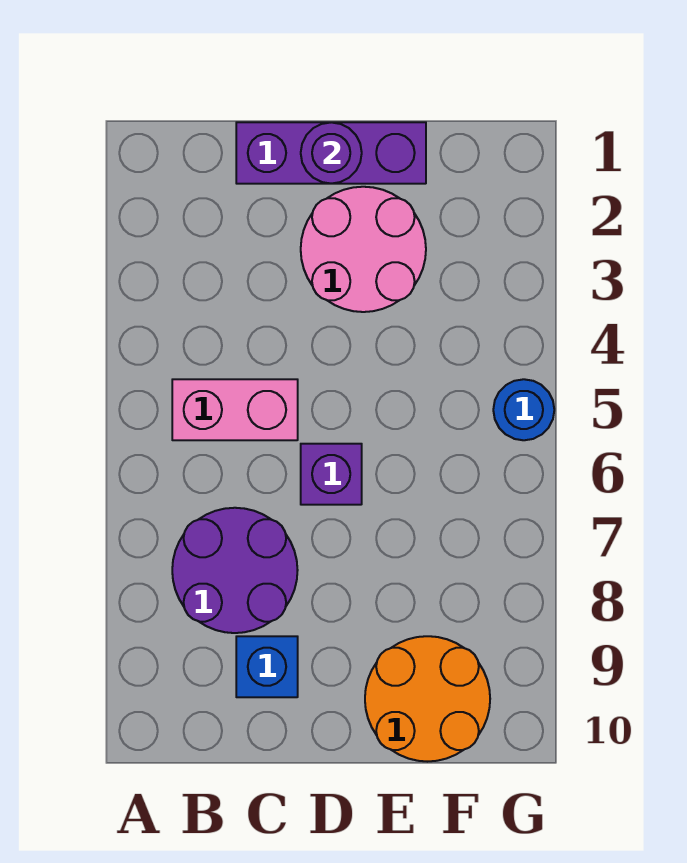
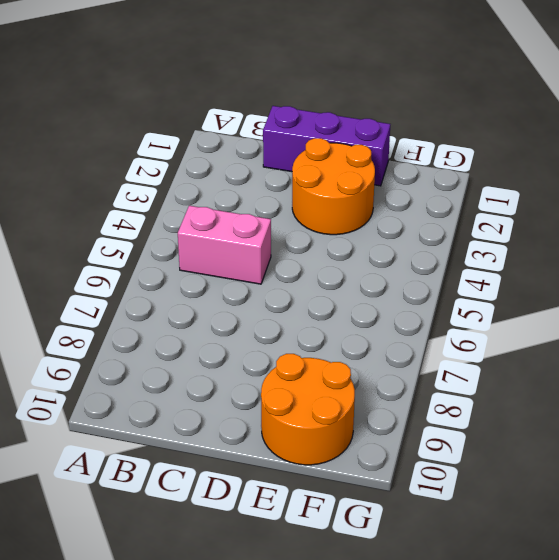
orange 2x2 round brick [292,138,375,235] -> pink 2x2 round brick [301,187,426,312]
none -> purple 2x2 round brick [172,508,298,633]
none -> blue 1x1 brick [236,636,298,697]

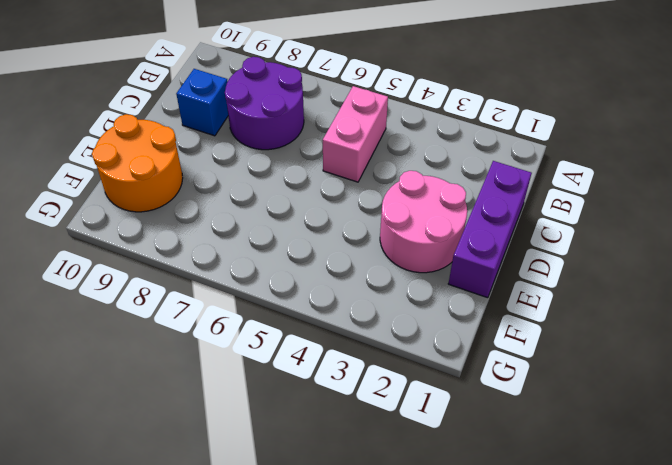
none -> purple 1x1 brick [301,444,362,505]
none -> blue 1x1 round brick [493,379,554,440]

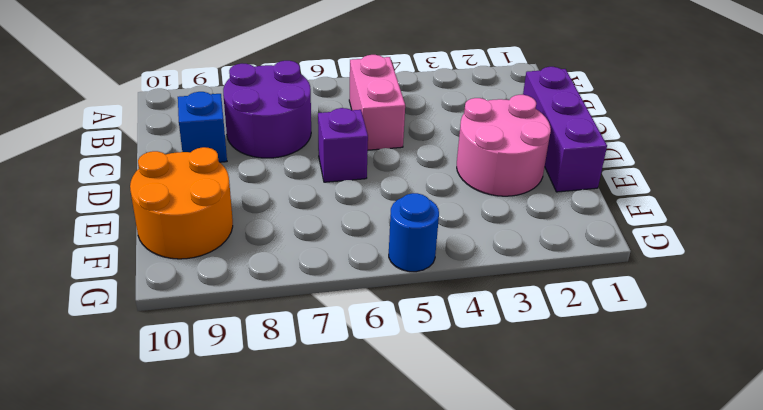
none -> purple 1x1 round brick [301,122,362,184]

